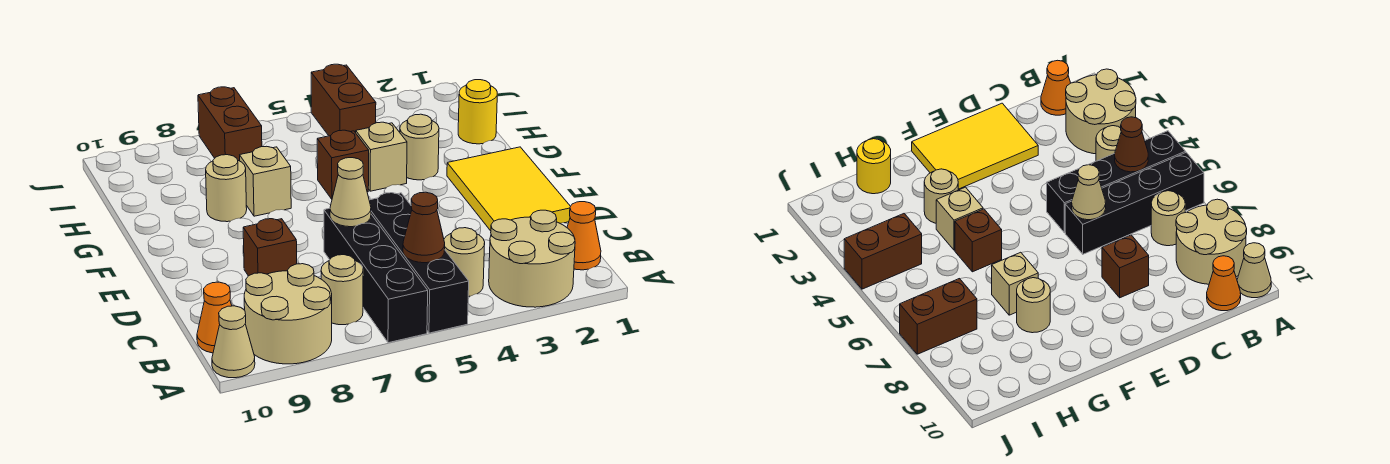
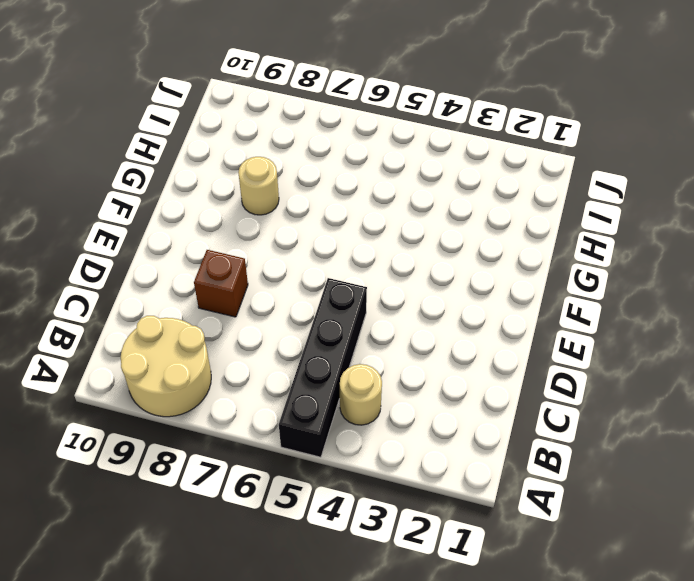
none -> tan 2x2 round brick [489,210,575,307]
none -> black 1x4 brick [324,208,428,343]
none -> tan 1x1 cone [212,306,255,378]

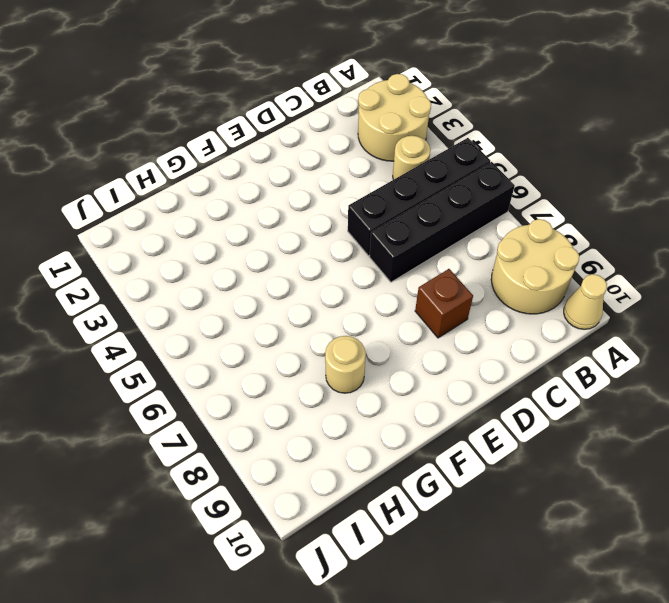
none -> orange 1x1 cone [567,202,601,270]
none -> tan 1x1 round brick [321,255,363,325]
none -> orange 1x1 cone [197,282,232,353]

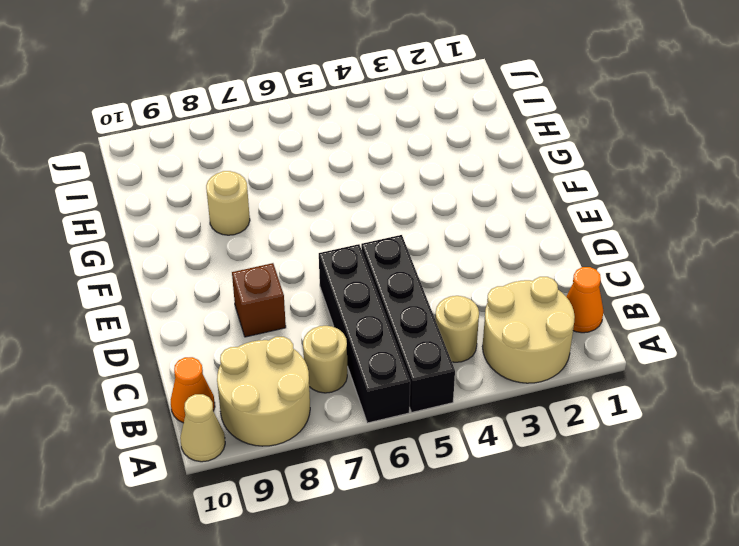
none -> yellow 2x3 tile [447,147,571,231]
none -> tan 1x1 round brick [400,114,439,180]
none -> tan 1x1 brick [356,122,407,191]

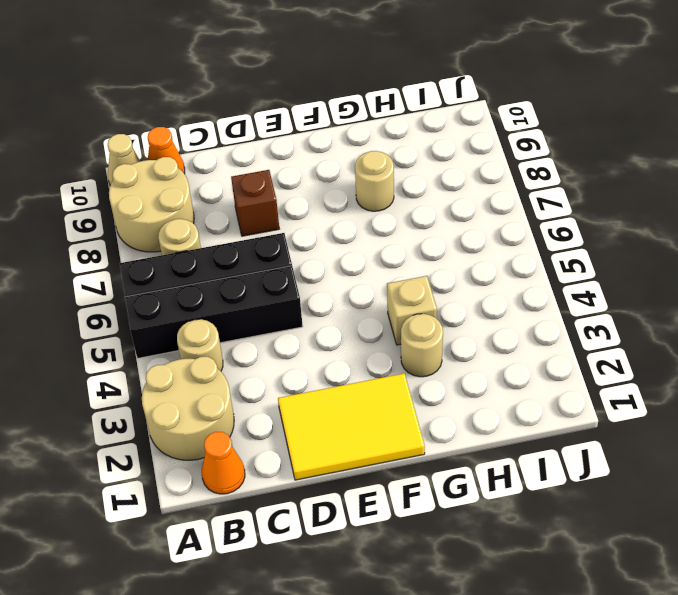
none -> brown 1x1 brick [317,130,369,199]
none -> tan 1x1 brick [240,146,291,216]
none -> yellow 1x1 round brick [458,80,497,144]

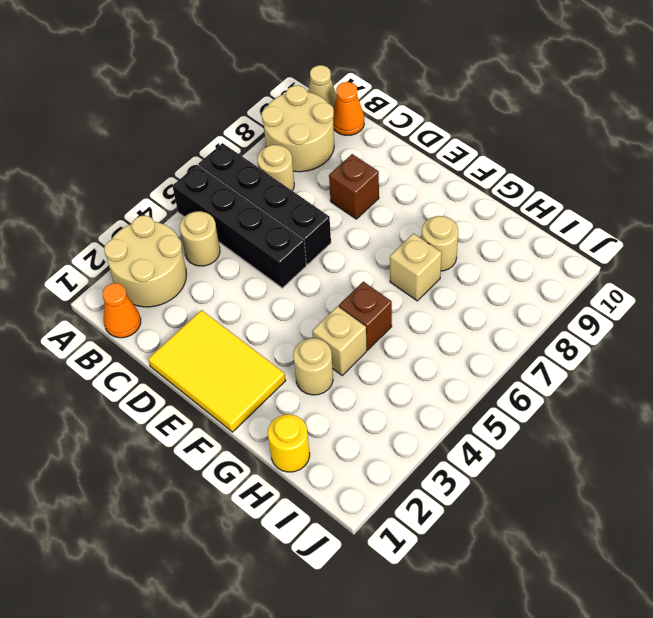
none -> brown 1x2 brick [311,64,376,136]
none -> brown 1x2 brick [198,87,262,161]
none -> brown 1x1 cone [403,192,445,263]

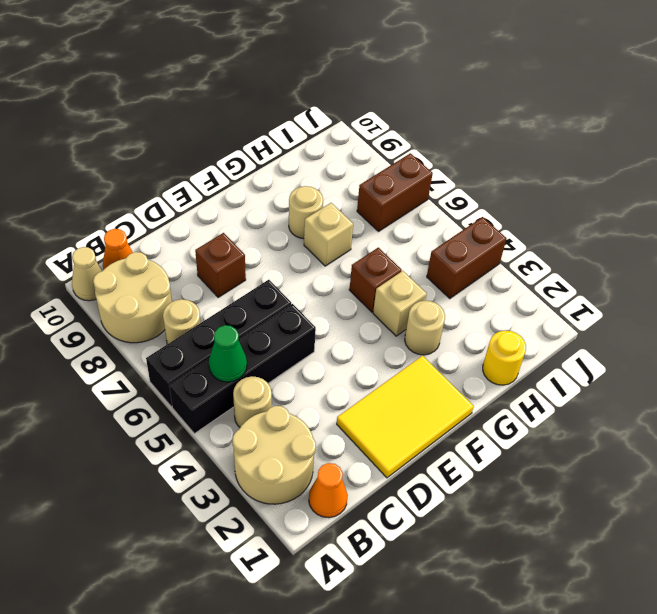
green 1x1 cone [209,325,247,382] -> brown 1x1 cone [403,192,445,263]
none -> tan 1x1 cone [330,158,371,227]

